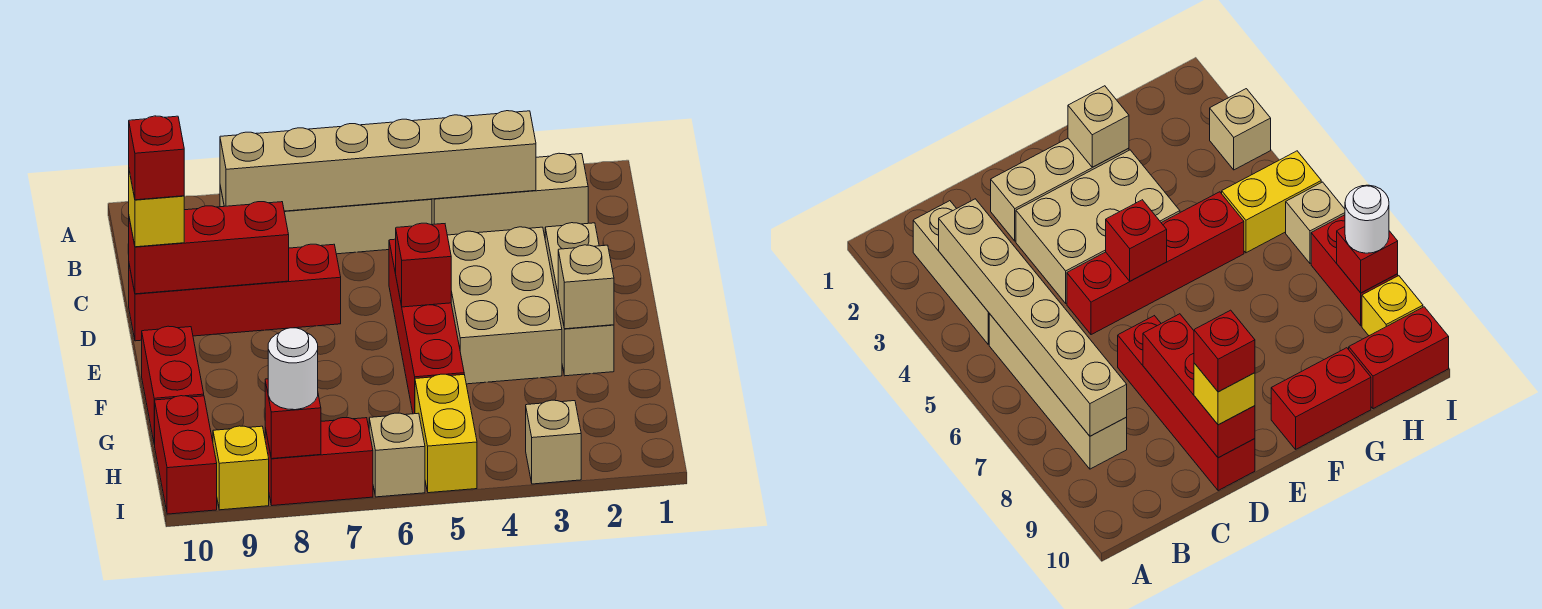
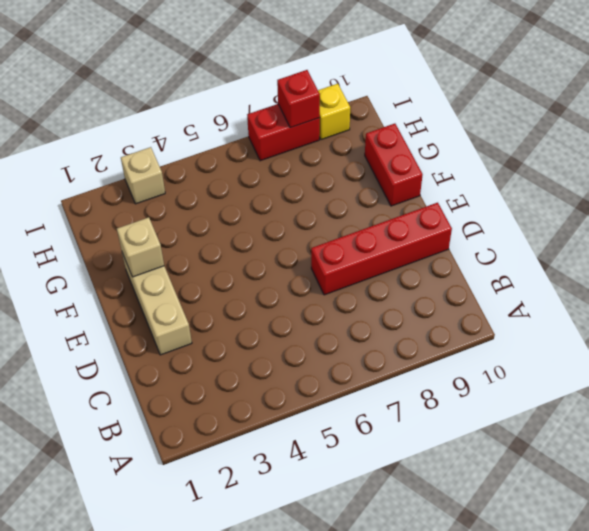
none -> tan 1x3 brick [432,153,588,236]
none -> tan 1x4 brick [220,186,432,254]
none -> tan 2x3 brick [447,227,562,384]

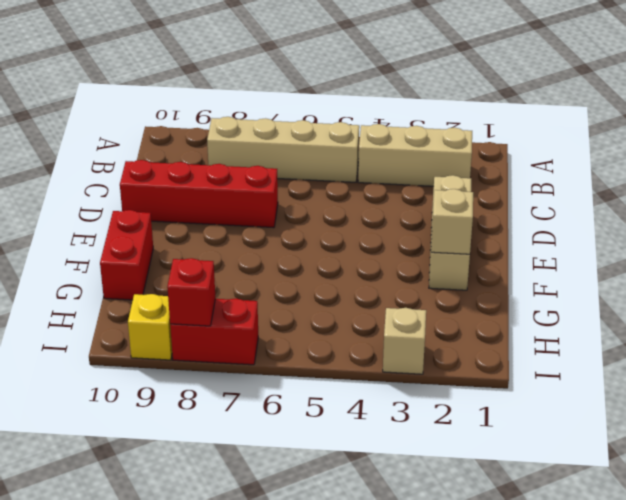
none -> tan 2x3 brick [447,227,562,384]
none -> red 1x4 brick [389,239,464,414]
none -> yellow 1x2 brick [415,374,477,493]

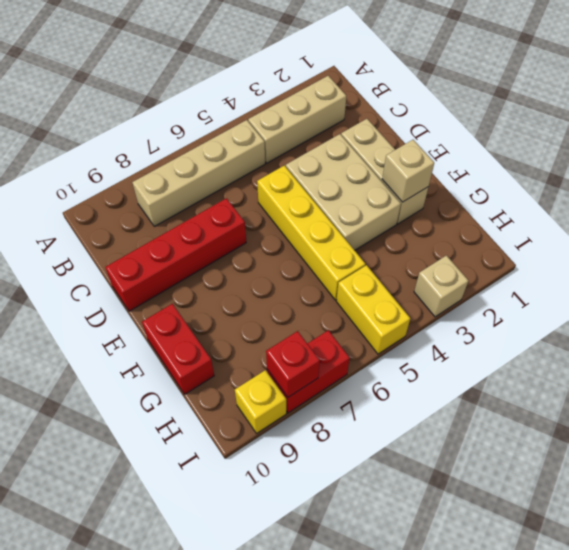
yellow 1x4 brick [257,165,365,300] -> red 1x4 brick [389,239,464,414]
none -> red 1x2 brick [155,396,217,514]
none -> tan 1x1 brick [369,413,425,497]
none -> tan 1x6 brick [220,111,536,211]

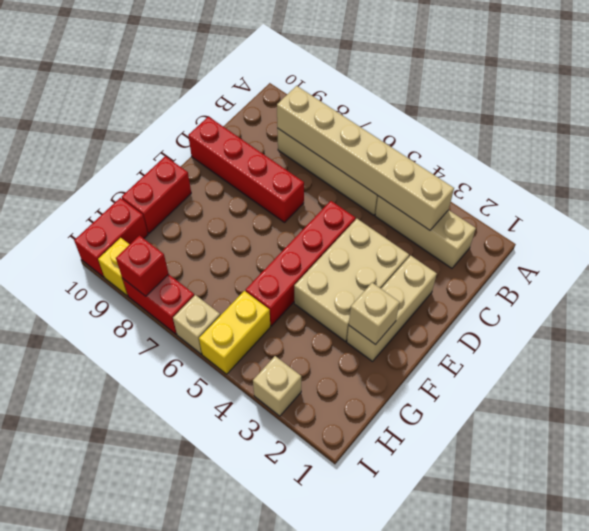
none -> red 1x3 brick [129,202,289,294]
none -> red 1x1 brick [396,223,451,307]
none -> yellow 1x1 brick [129,171,184,247]

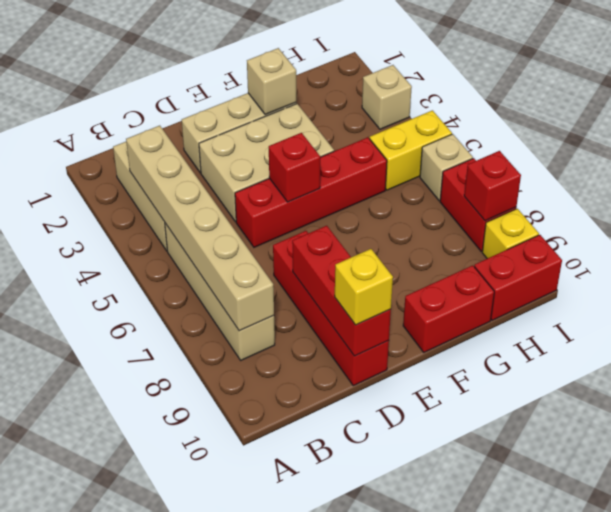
none -> white 1x1 round brick [268,328,318,410]
none -> red 1x1 brick [129,116,184,200]

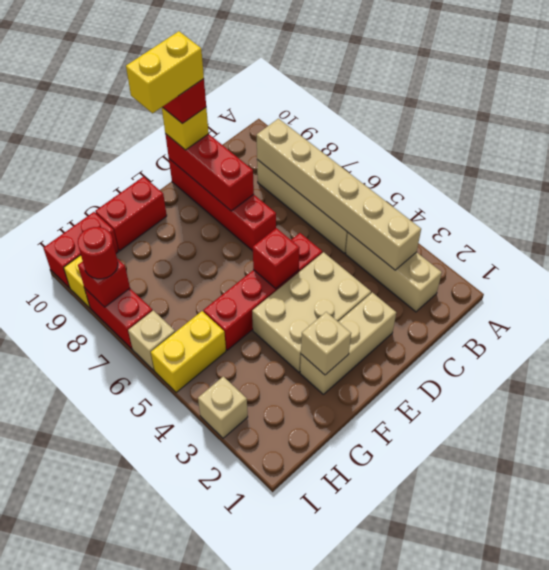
yellow 1x2 brick [126,31,204,113] -> none
red 1x1 round brick [78,227,118,279] -> white 1x1 round brick [268,328,318,410]

